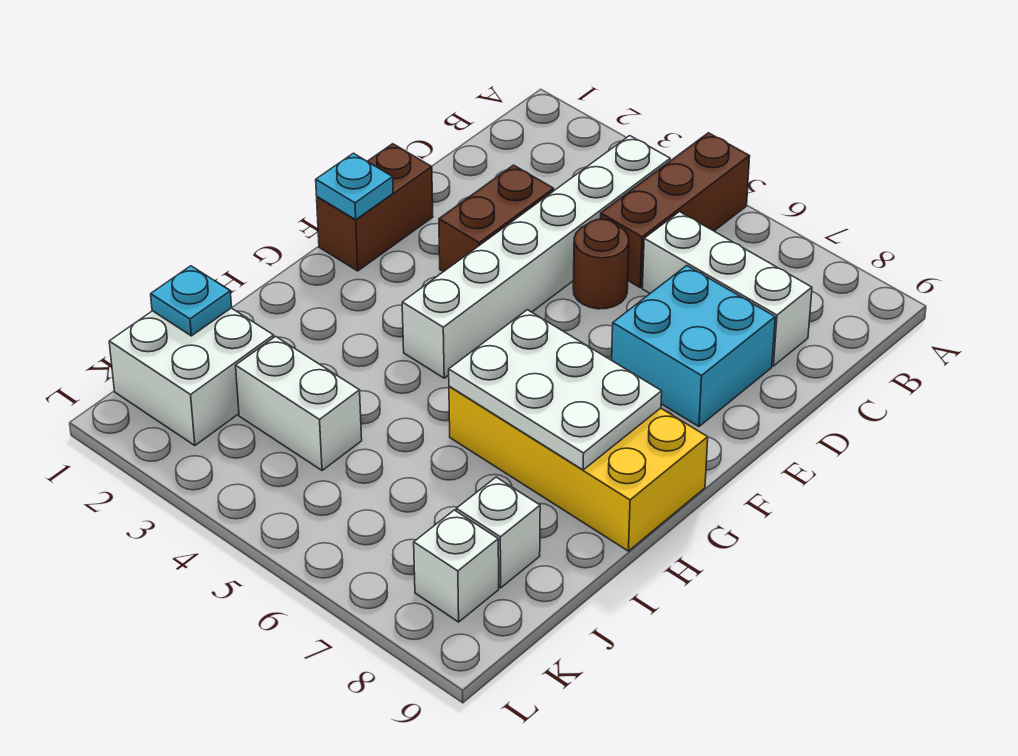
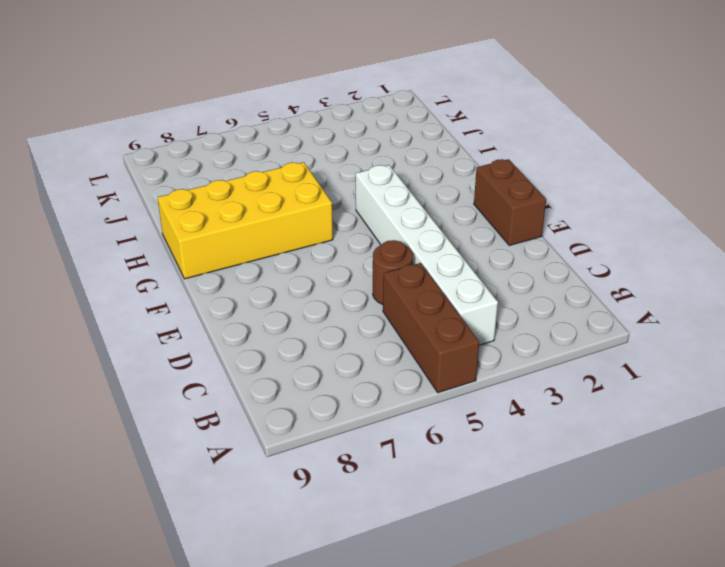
none -> white 1x3 brick [642,212,812,366]
none -> brown 1x2 brick [439,165,554,272]
none -> cyan 2x2 brick [612,266,775,427]

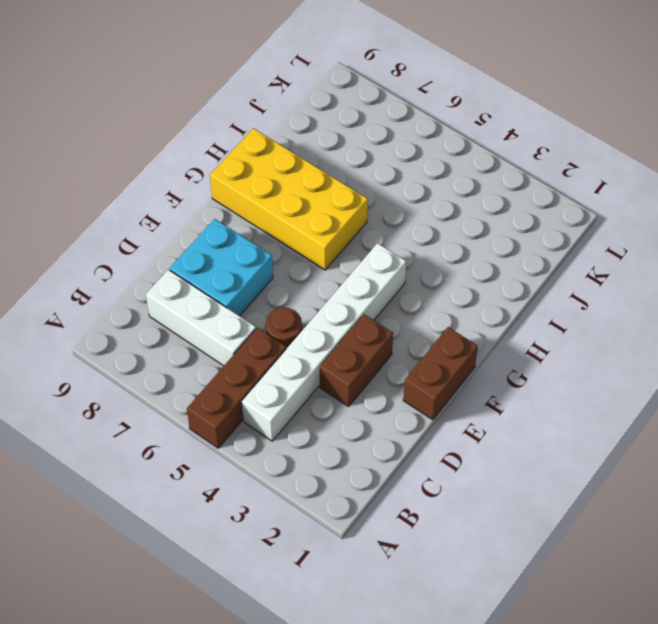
none -> white 2x2 brick [109,308,274,446]
none -> white 1x2 brick [236,336,362,471]
none -> white 1x1 brick [456,477,540,588]

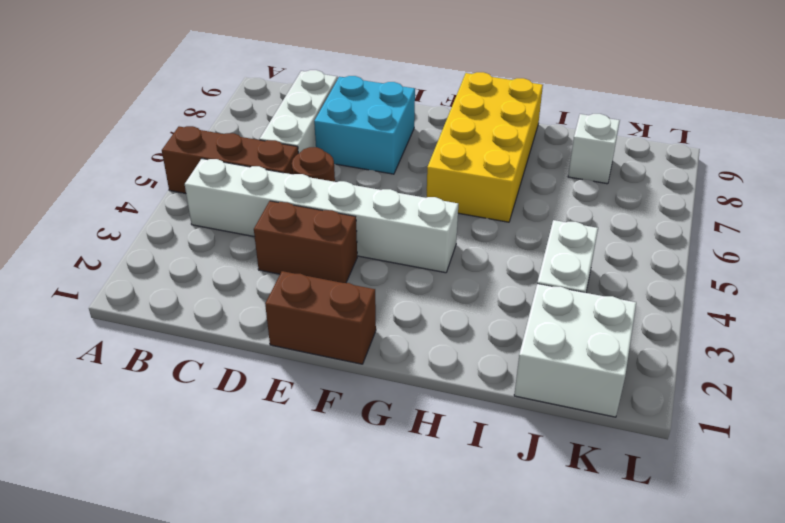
none -> white 1x1 brick [414,510,499,622]
none -> cyan 1x1 plate [316,153,393,220]
none -> white 2x3 plate [449,310,662,470]

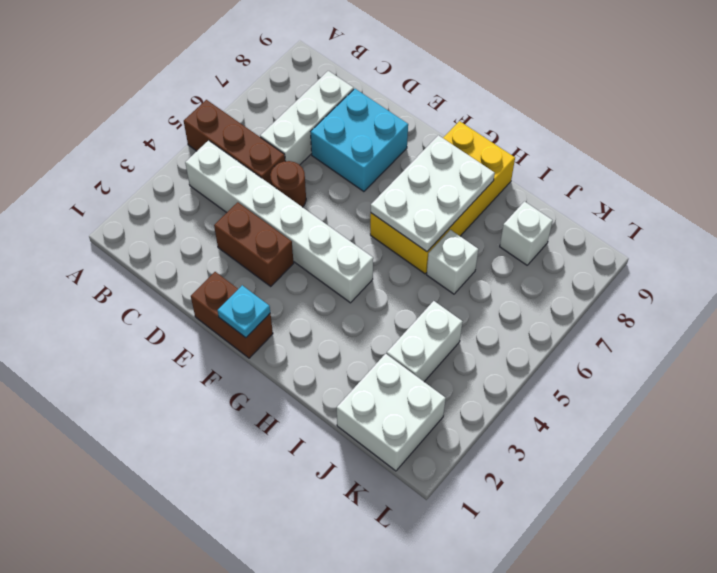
white 1x1 brick [427,230,478,294] -> white 1x1 brick moved to [414,510,499,622]
none -> cyan 1x1 plate [151,266,232,336]

